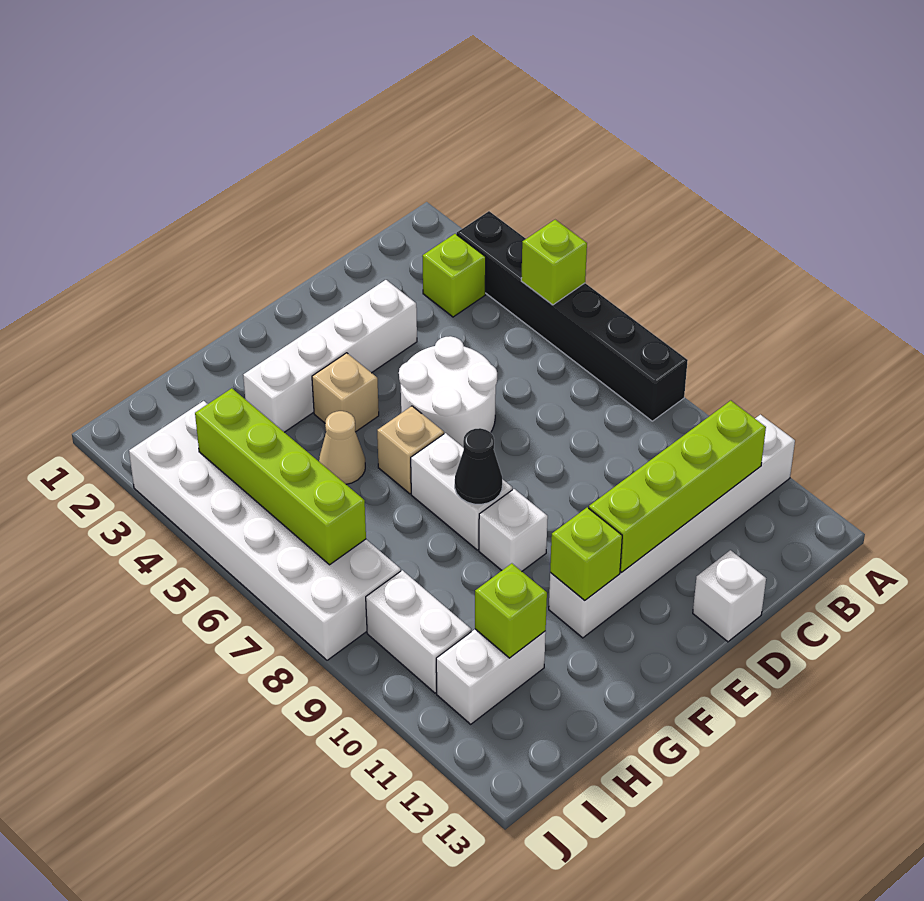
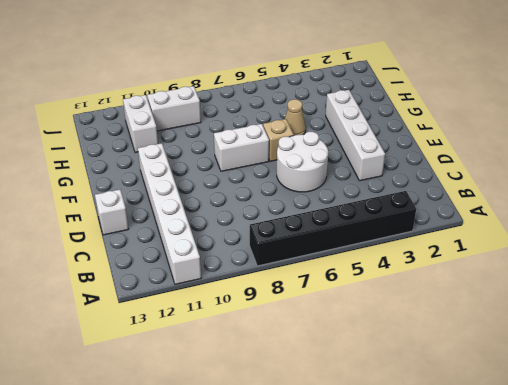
none -> lime 1x1 brick [422,234,486,317]
none -> tan 1x1 brick [312,353,379,432]
none -> white 1x1 brick [479,489,548,571]

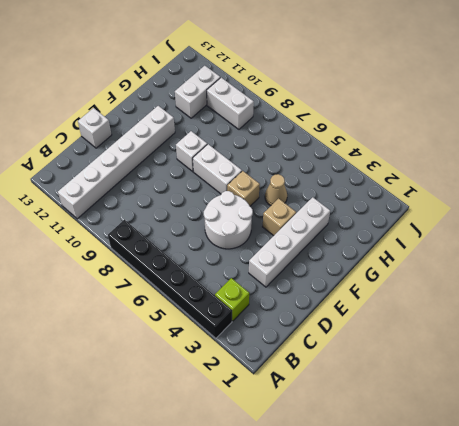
none -> white 2x6 brick [129,401,401,660]
none -> lime 1x1 brick [521,220,587,305]
none -> lime 1x4 brick [589,401,766,572]

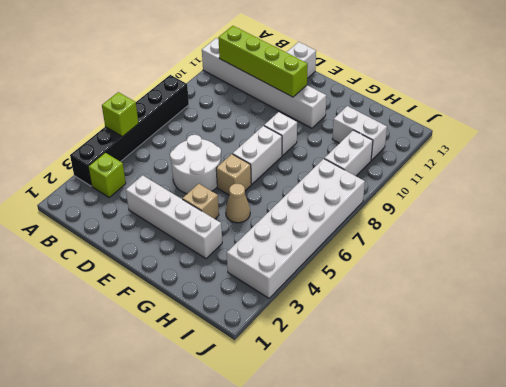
none -> black 1x1 cone [455,428,502,504]
none -> lime 1x1 brick [550,507,622,600]
none -> lime 1x1 brick [475,563,547,658]

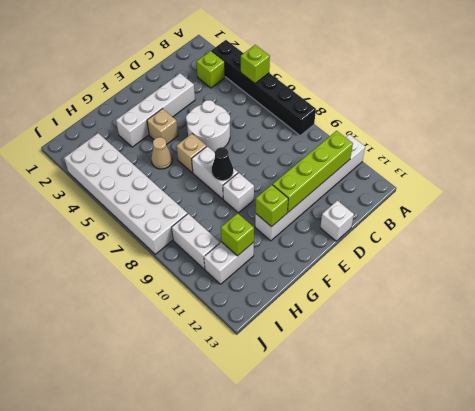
none -> lime 1x4 brick [195,388,366,565]

